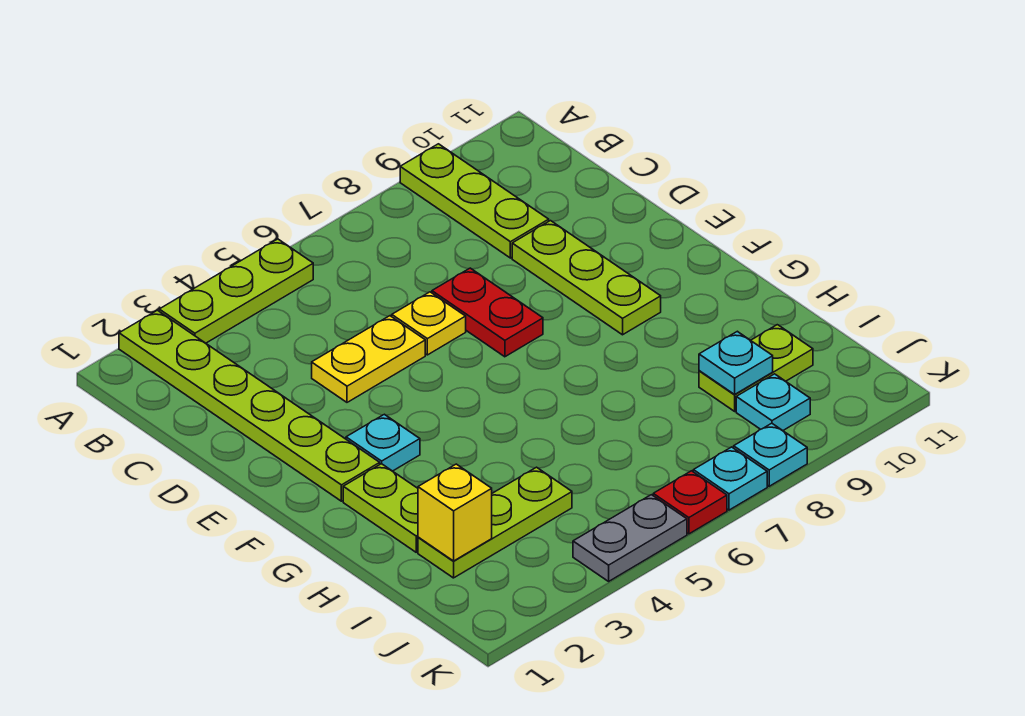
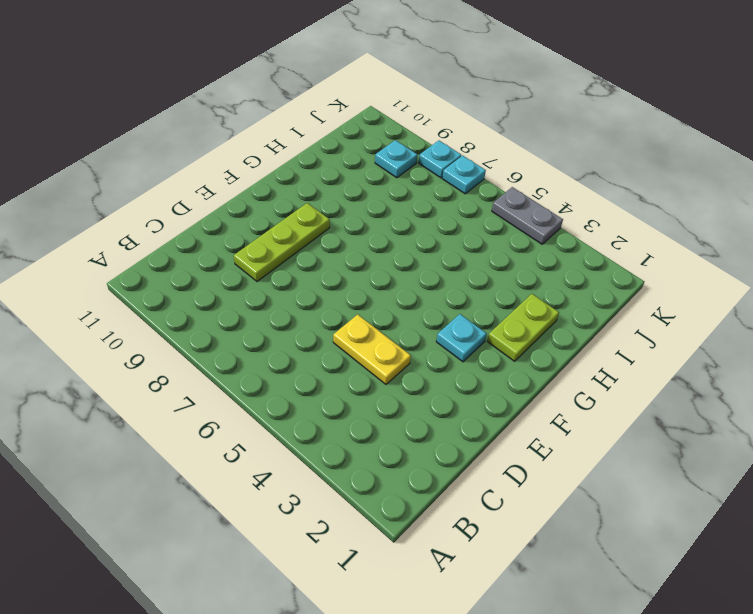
none -> lime 1x6 plate [119,310,380,501]
none -> lime 1x3 plate [159,239,313,343]
none -> lime 1x3 plate [400,144,549,258]

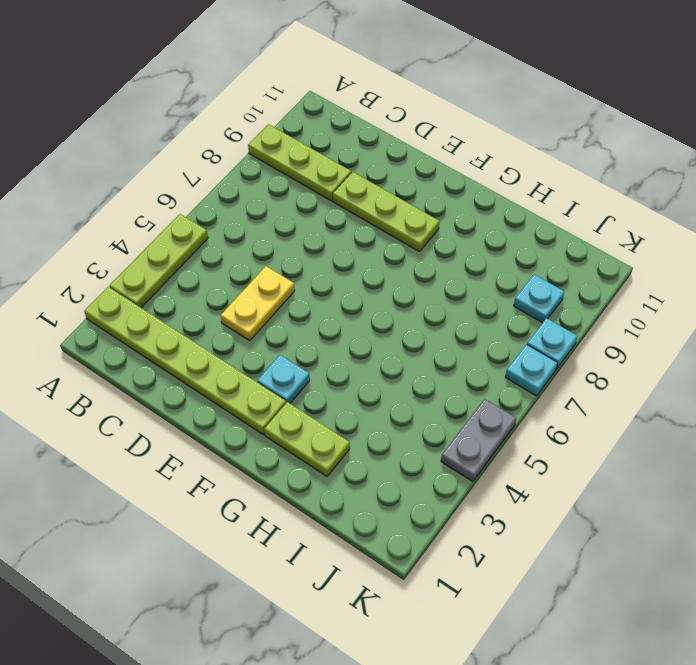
none -> yellow 1x1 plate [392,292,466,355]
none -> red 1x2 plate [432,268,543,357]
none -> lime 1x3 plate [418,467,572,578]

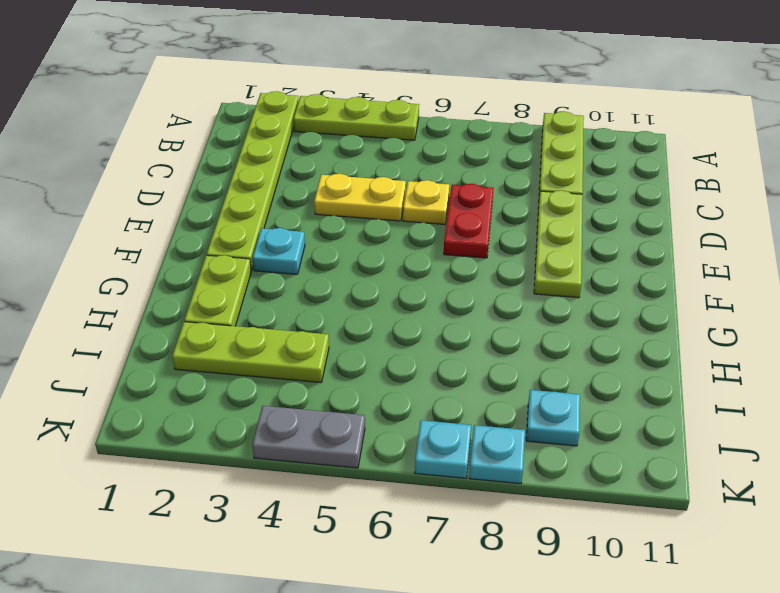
none -> lime 1x2 plate [699,325,813,411]
none -> red 1x1 plate [653,471,727,534]
none -> yellow 1x1 brick [418,464,492,561]

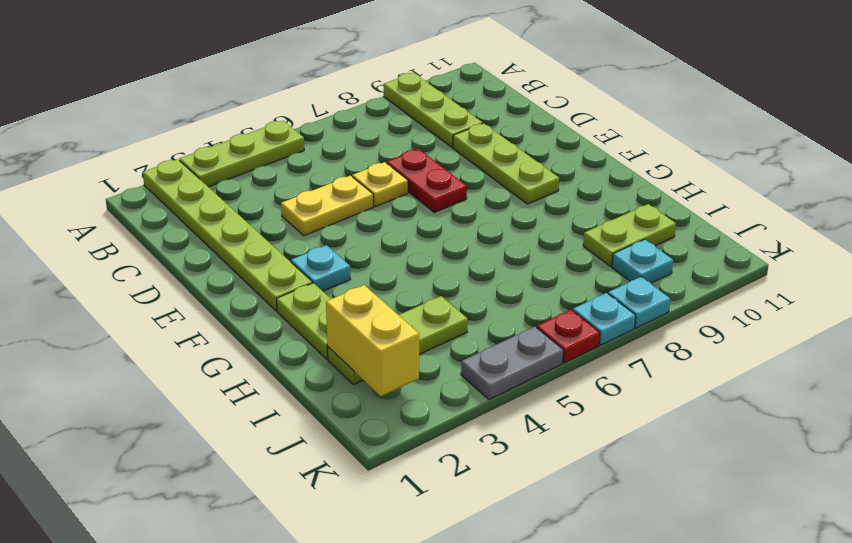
yellow 1x2 brick [326,285,419,396] -> yellow 1x1 brick [418,464,492,561]
none -> cyan 1x1 plate [699,331,773,394]

